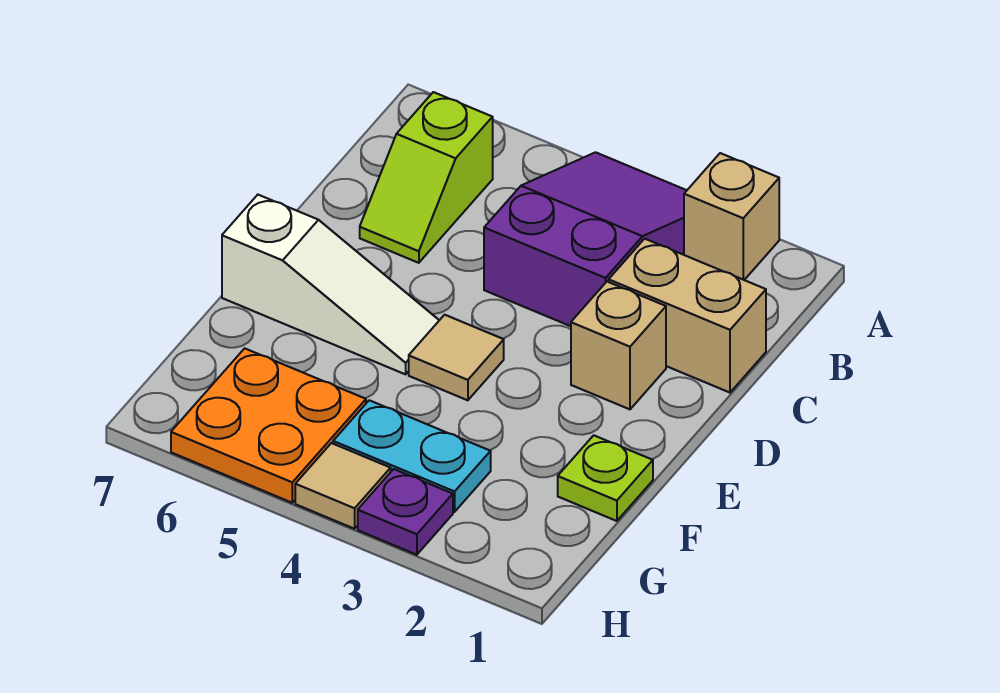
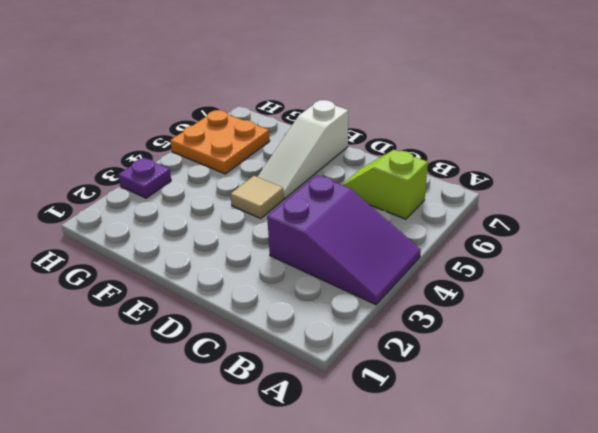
none -> tan 1x1 brick [684,153,779,280]
none -> tan 1x2 brick [609,239,766,393]
none -> tan 1x1 brick [571,282,666,409]

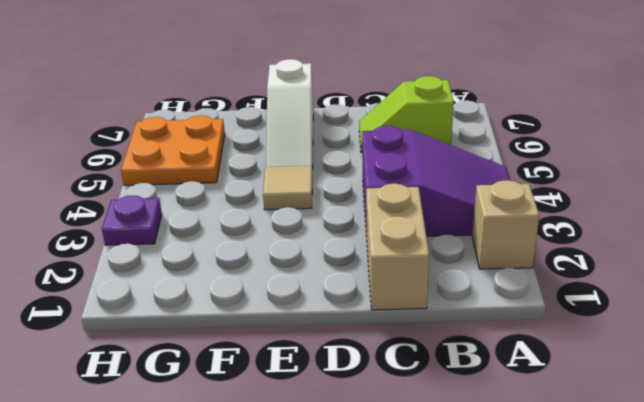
none -> tan 1x1 brick [571,282,666,409]
none -> lime 1x1 plate [558,435,653,521]
none -> cyan 1x2 plate [333,400,491,512]

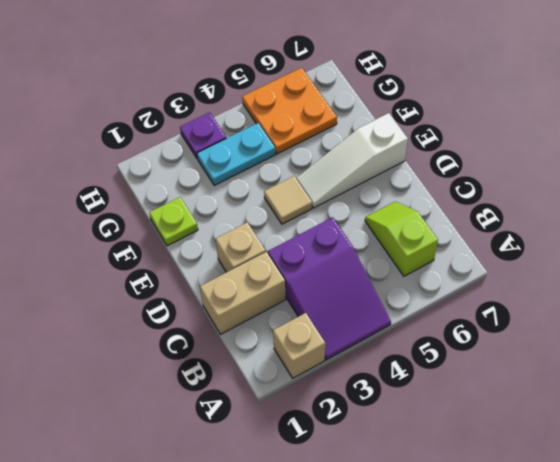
none -> tan 1x1 tile [295,443,391,529]

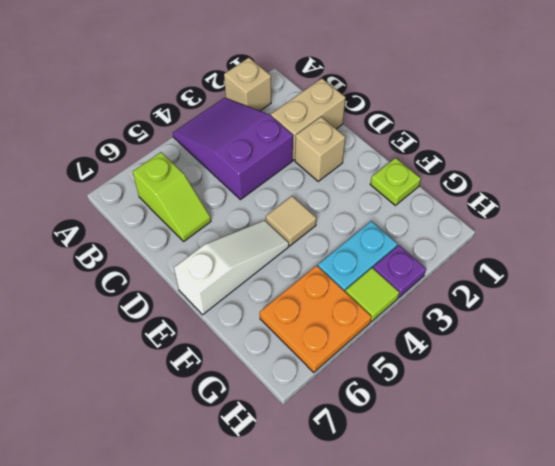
lime 1x1 tile [345,268,399,322] -> tan 1x1 tile [295,443,391,529]

